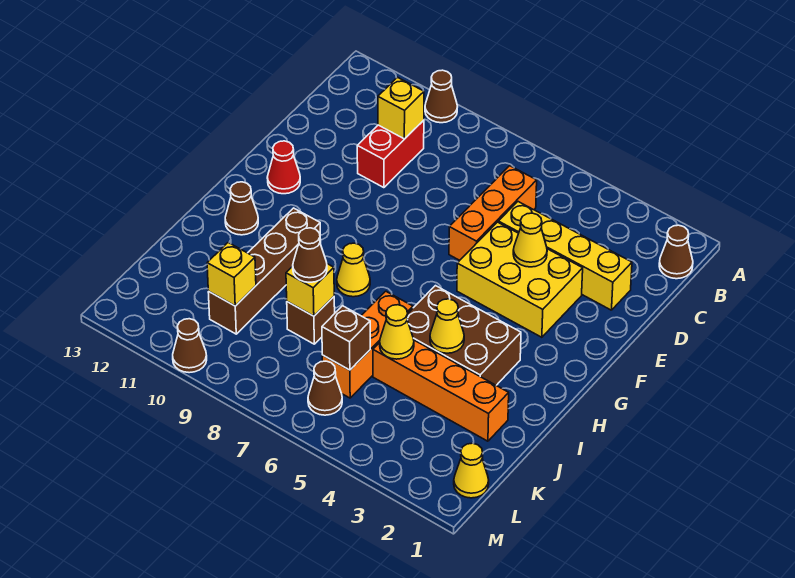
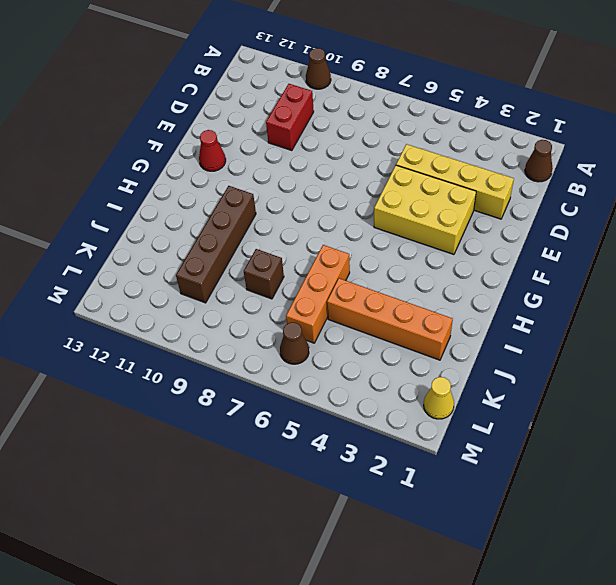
none -> orange 1x3 brick [449,166,537,260]
none -> brown 2x3 brick [408,286,521,385]
none -> yellow 1x1 cone [337,243,370,297]

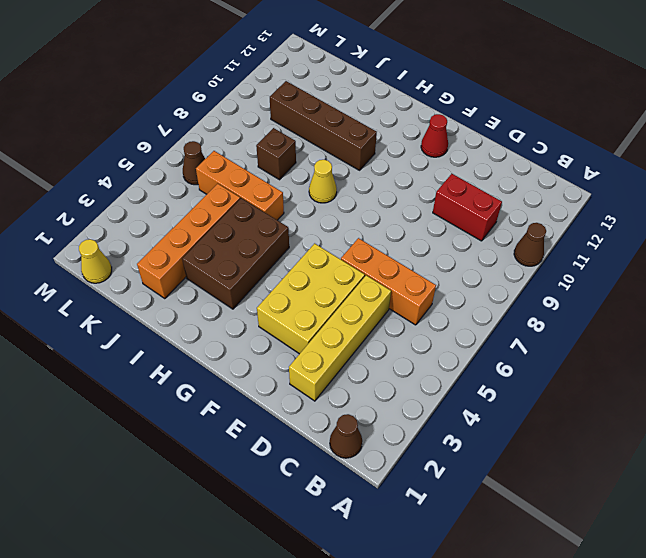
none -> brown 1x1 cone [225,182,258,235]
none -> brown 1x1 cone [173,319,207,373]
none -> yellow 1x1 brick [378,77,424,139]

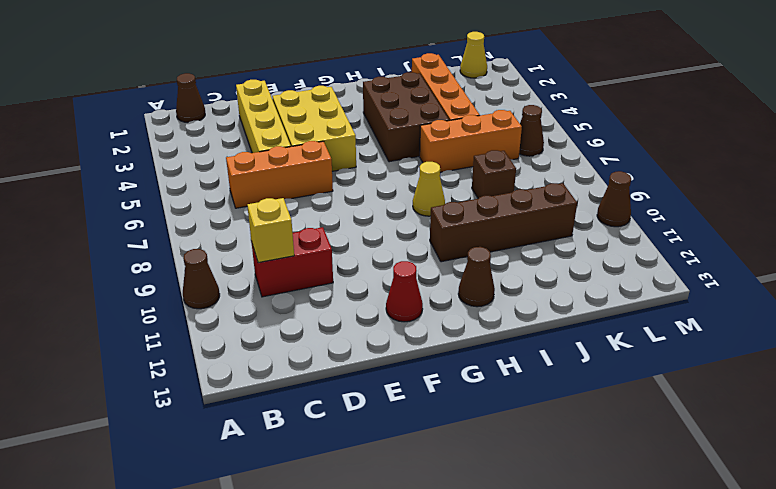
none -> yellow 1x1 cone [513,213,547,267]
none -> yellow 1x1 cone [430,299,464,353]
none -> yellow 1x1 cone [380,305,414,359]

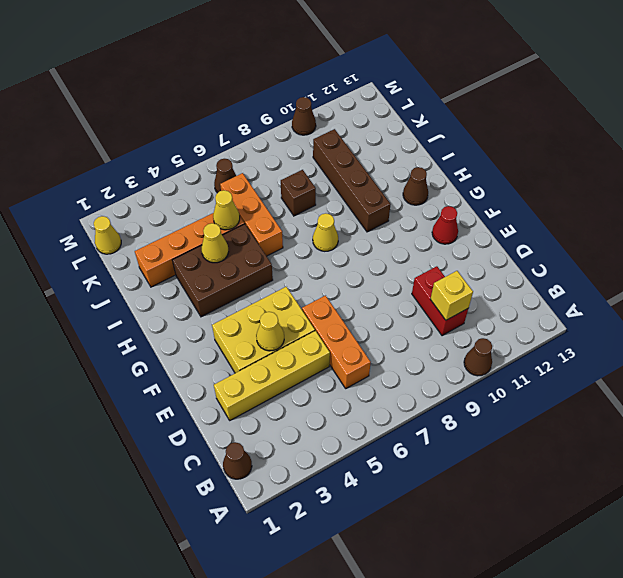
none -> yellow 1x1 brick [286,264,334,316]
none -> brown 1x1 brick [322,306,370,370]
none -> yellow 1x1 brick [207,243,256,306]

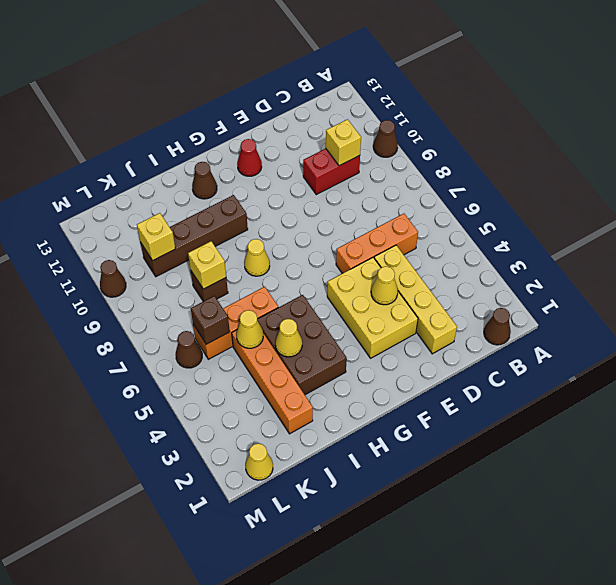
none -> brown 1x1 cone [293,228,327,282]

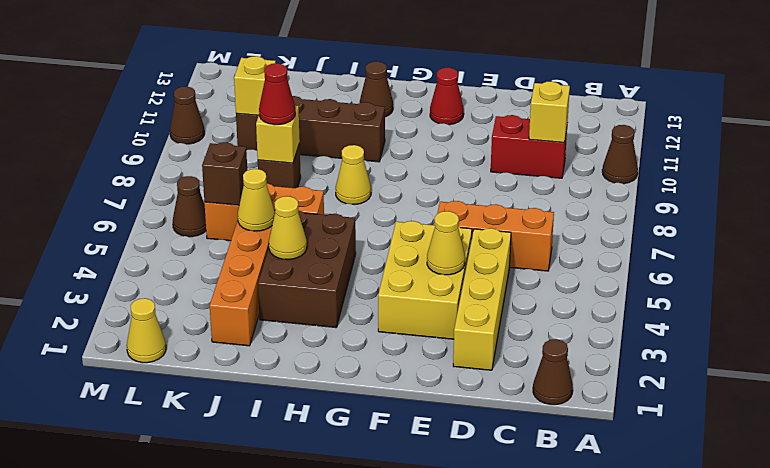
red 1x1 cone [259,63,295,125] -> brown 1x1 cone [293,228,327,282]

